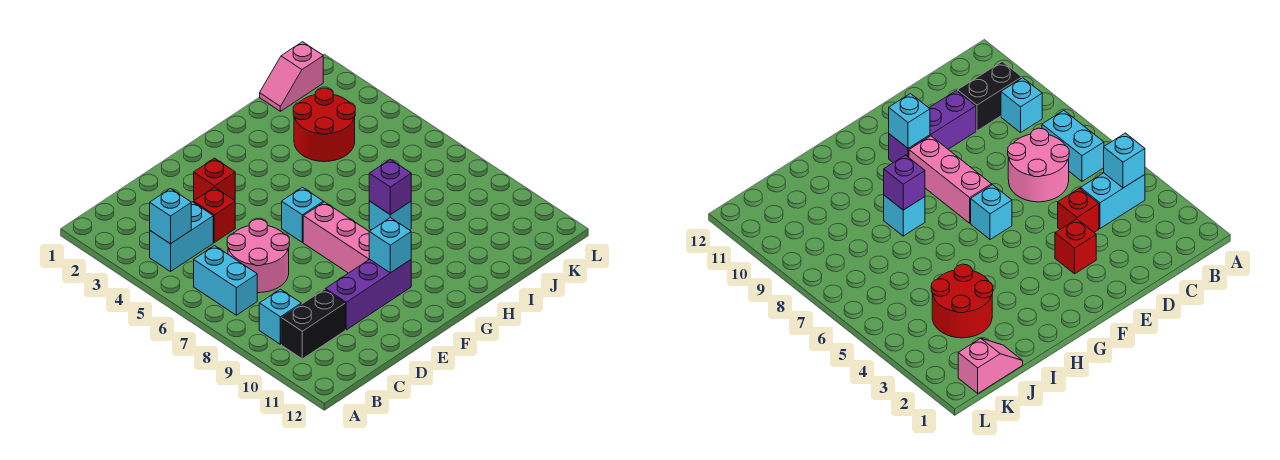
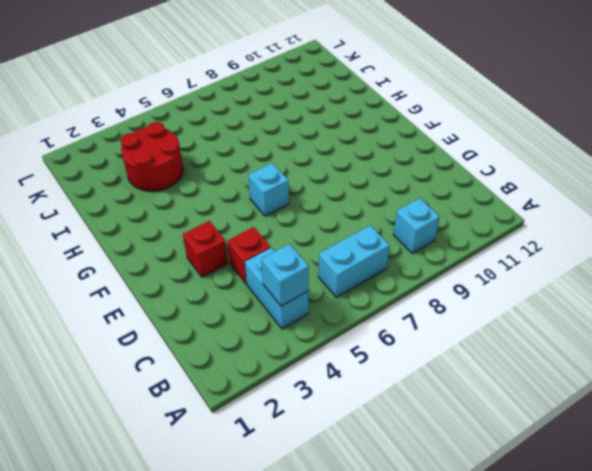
none -> black 1x2 brick [281,289,345,359]
none -> pink 2x2 round brick [227,219,289,293]
none -> purple 1x3 brick [325,259,411,330]

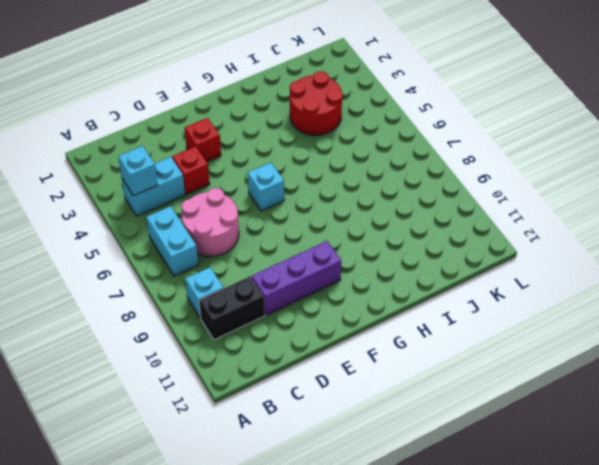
none -> pink 1x3 brick [303,202,369,273]
none -> cyan 1x1 brick [369,201,411,230]
none -> pink 1x2 slope [260,42,323,111]

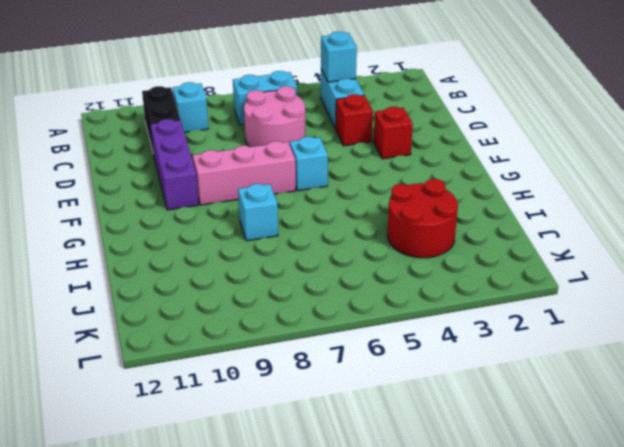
none -> pink 1x2 slope [260,42,323,111]
none -> cyan 1x1 brick [369,218,411,273]
none -> purple 1x1 brick [369,159,411,215]

